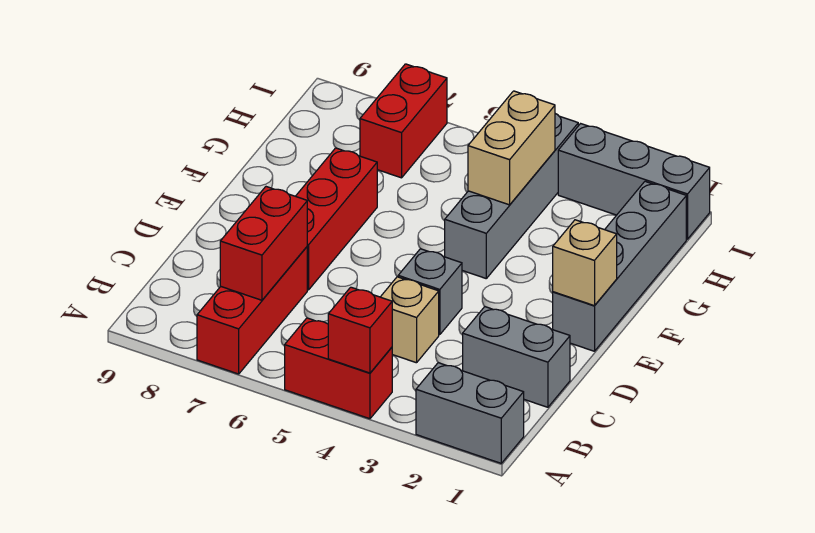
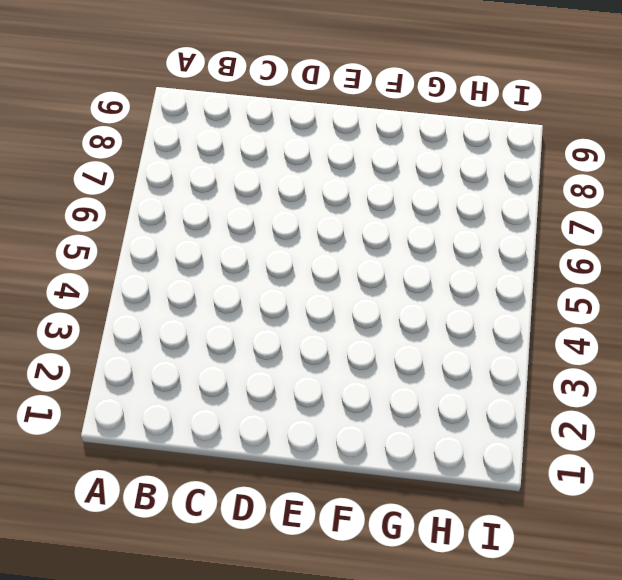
none -> grey 1x2 brick [416,363,524,463]
none -> red 1x2 brick [285,318,392,419]
none -> red 1x3 brick [197,247,307,374]

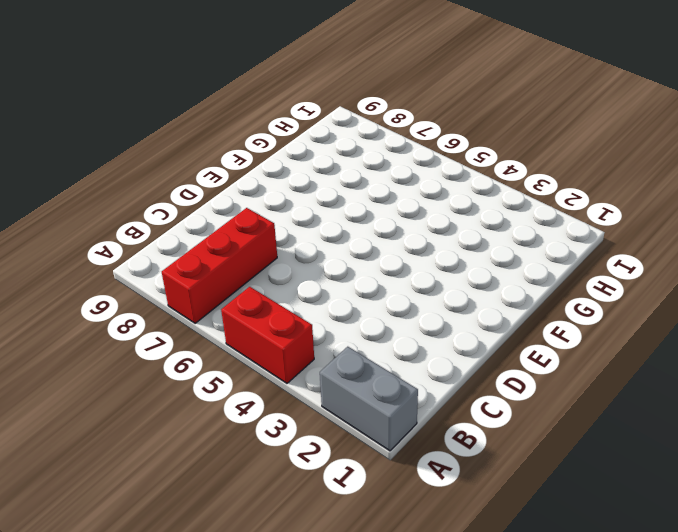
none -> grey 1x2 brick [463,307,570,407]
none -> tan 1x1 brick [381,277,439,363]
none -> grey 1x1 brick [398,249,462,335]

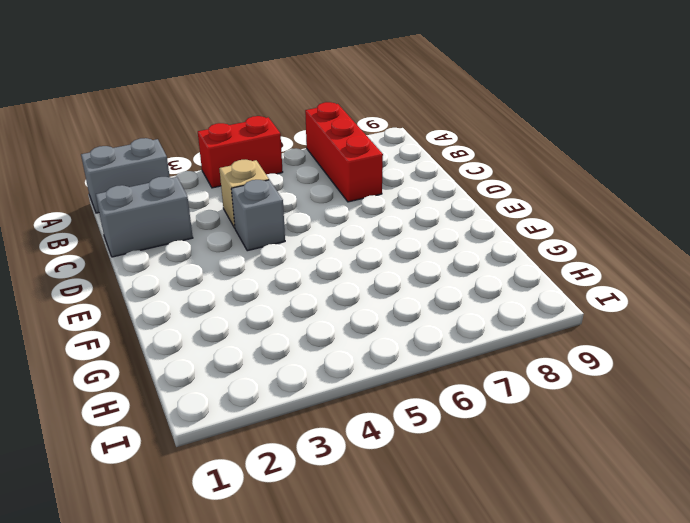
none -> red 1x3 brick [296,148,377,290]
none -> grey 1x4 brick [553,181,686,351]
none -> grey 1x4 brick [445,114,578,278]

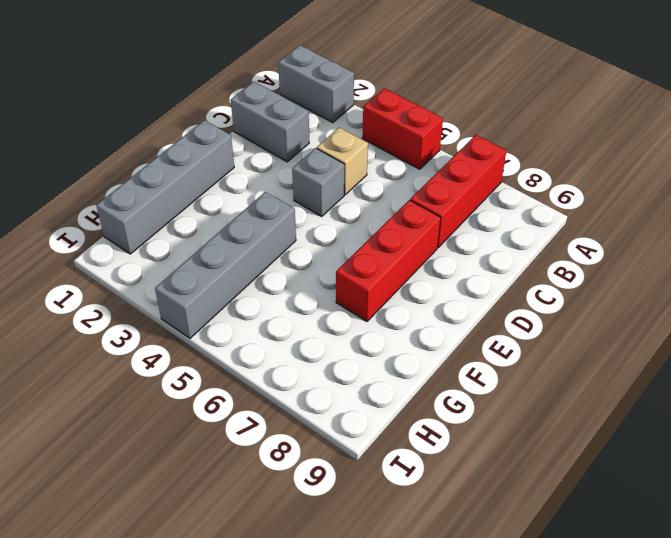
none -> red 1x2 brick [360,64,447,178]
none -> grey 1x3 brick [558,124,710,239]
none -> red 1x1 brick [328,287,392,373]

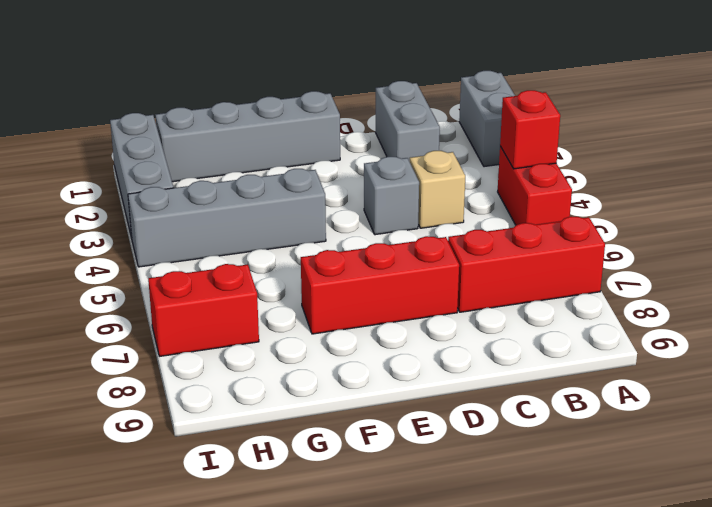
none -> red 1x2 brick [220,187,307,300]
none -> tan 1x1 brick [553,220,617,306]
none -> tan 1x2 brick [468,91,555,205]

